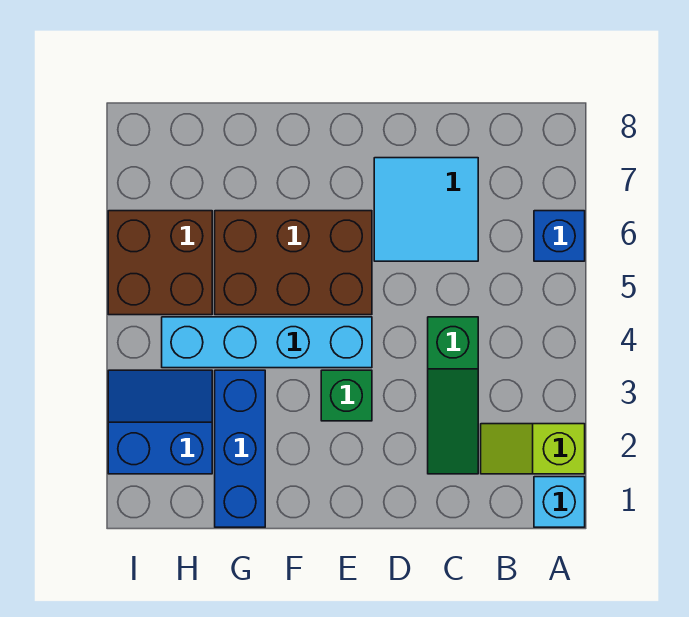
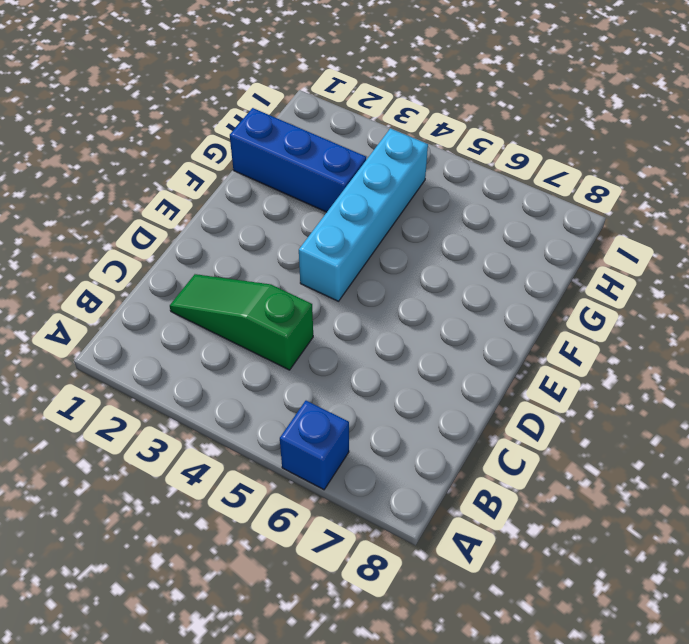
none -> cyan 1x1 brick [534,477,585,527]
none -> lime 1x2 slope [481,424,585,474]

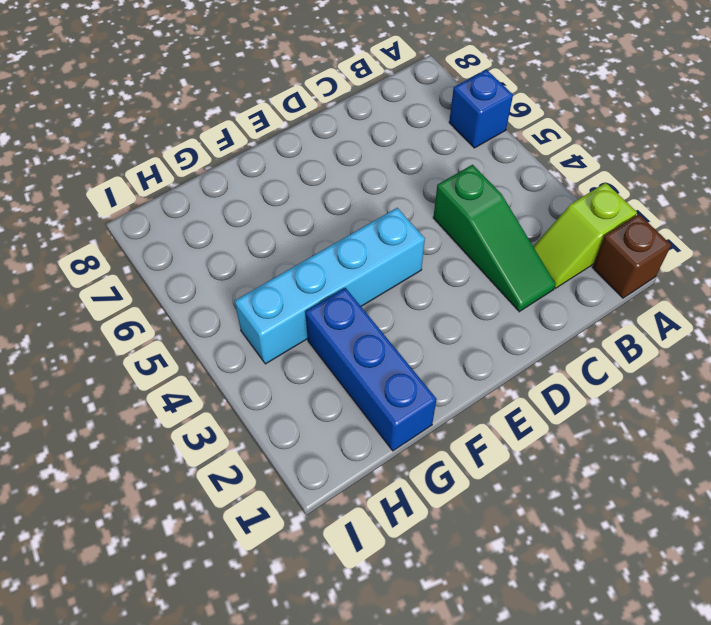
brown 1x1 brick [592,214,671,298] -> cyan 1x1 brick [534,477,585,527]
none -> cyan 2x2 tile [374,158,478,261]
none -> green 1x1 brick [321,370,372,421]

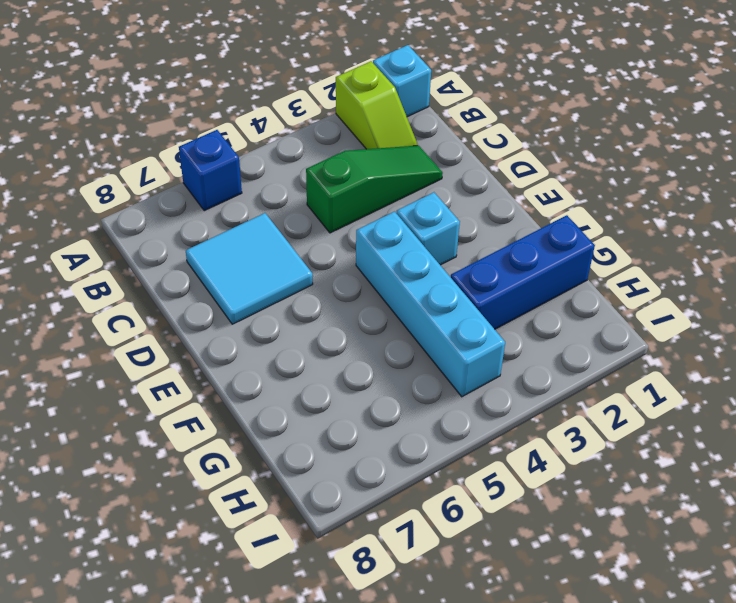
cyan 1x1 brick [396,192,460,265] -> green 1x1 brick [321,370,372,421]
none -> brown 2x3 brick [215,211,372,315]
none -> blue 2x2 slope [108,370,212,474]

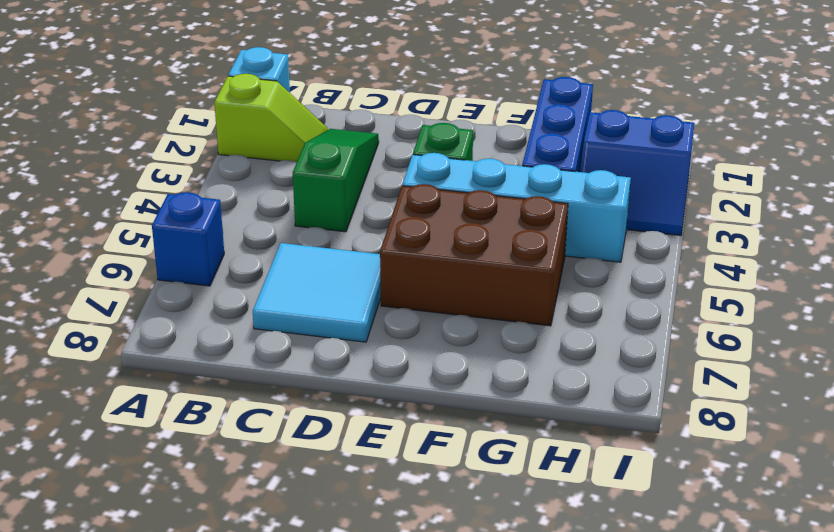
none -> brown 2x2 brick [108,211,212,315]

